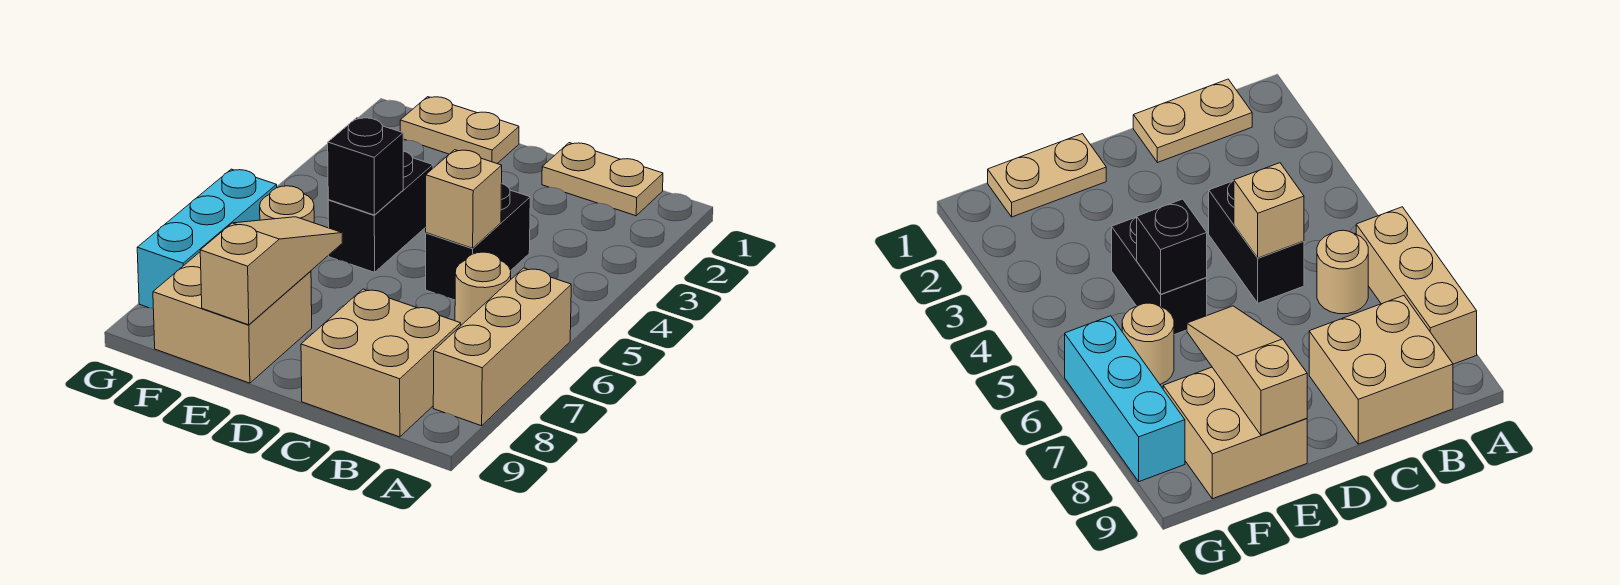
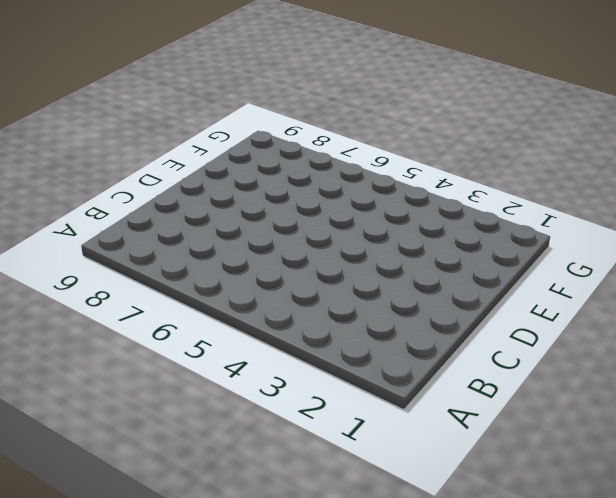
none -> tan 1x3 brick [433,268,571,426]
none -> tan 1x2 plate [542,143,663,216]
none -> tan 1x1 round brick [455,252,511,325]

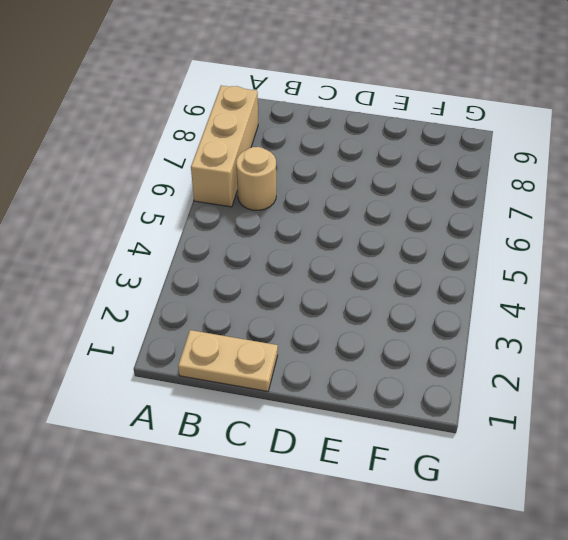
none -> tan 2x2 brick [301,289,461,437]
none -> black 1x2 brick [426,184,530,300]
none -> tan 1x2 plate [400,97,519,163]

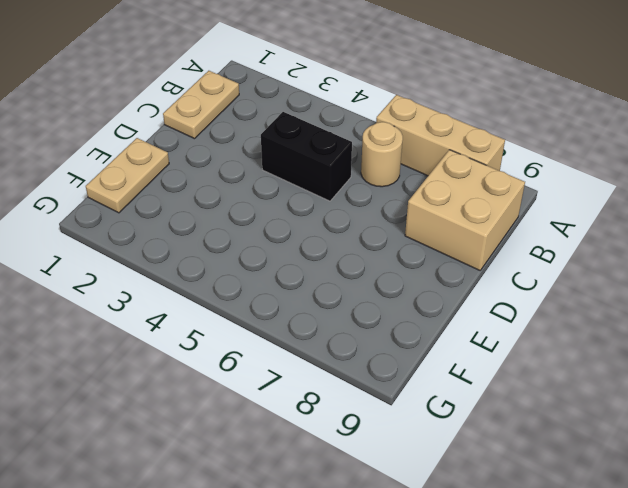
none -> black 1x2 brick [328,151,433,272]
none -> tan 2x2 brick [153,252,312,383]
none -> tan 1x1 round brick [260,186,314,223]

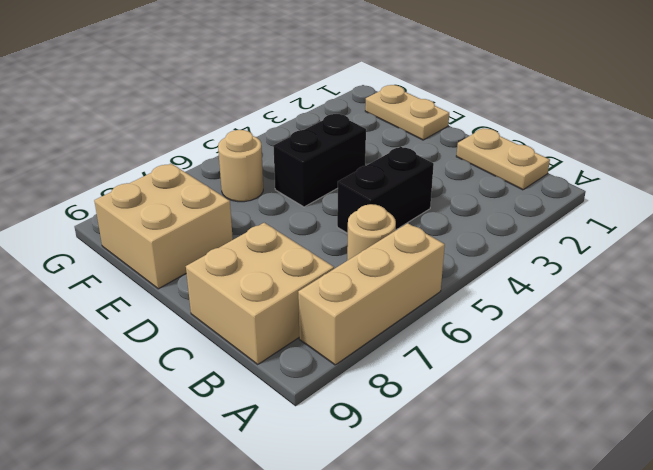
none -> cyan 1x3 brick [137,169,277,308]
none -> tan 1x1 brick [426,150,502,248]
none -> black 1x1 brick [328,118,403,215]

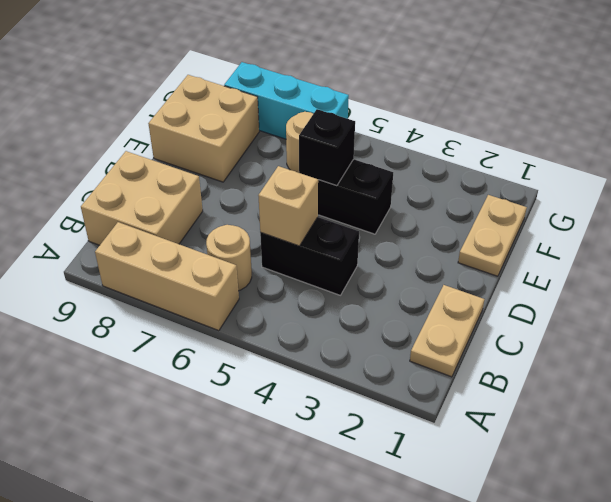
none -> tan 1x3 slope [200,217,342,325]

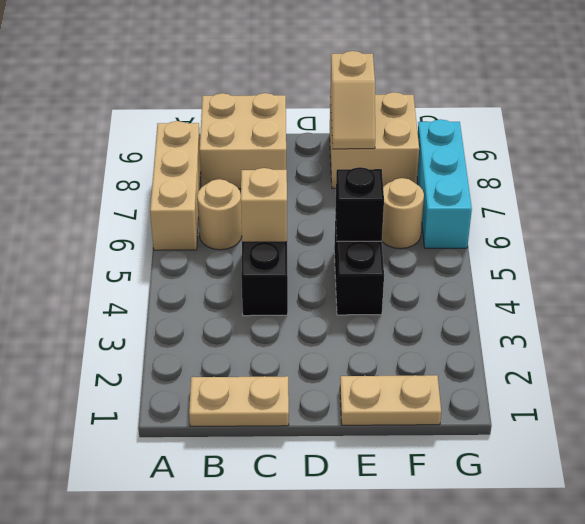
tan 1x2 slope [330,51,375,149] -> tan 1x3 slope [200,217,342,325]

